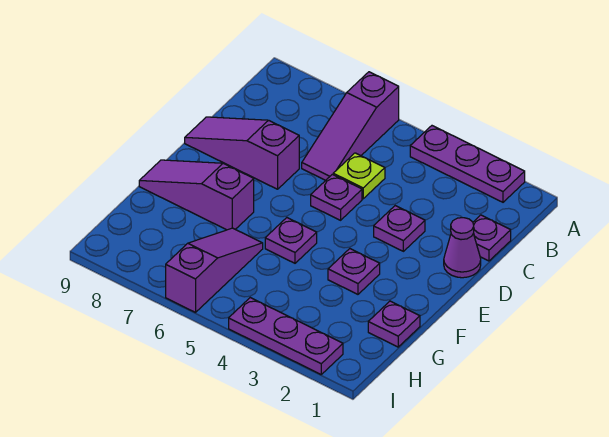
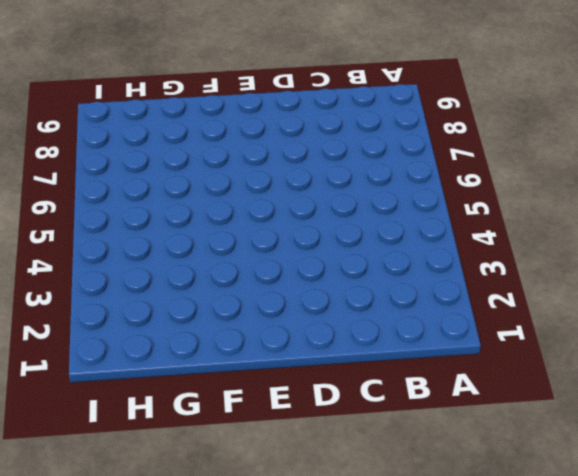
none -> purple 1x3 plate [410,126,525,202]
none -> purple 1x3 slope [302,72,399,180]
none -> purple 1x1 plate [473,215,511,261]

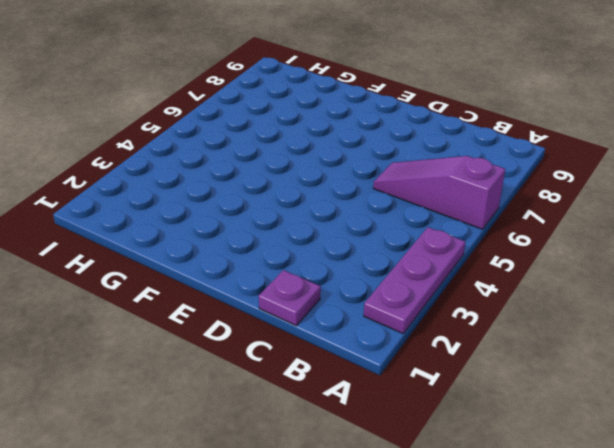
none -> lime 1x1 plate [333,153,385,199]
none -> purple 1x1 cone [444,218,481,278]
none -> purple 1x1 plate [374,206,425,251]

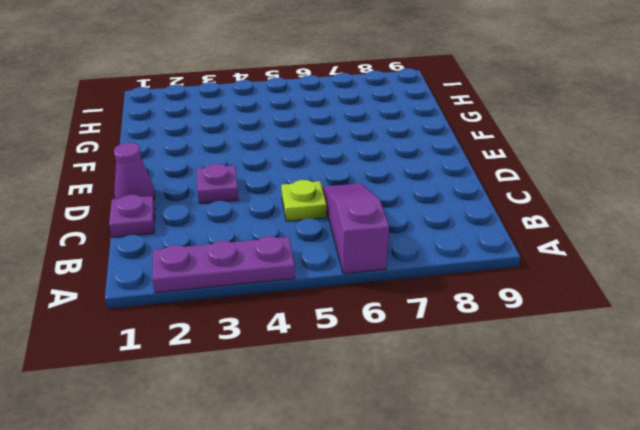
none -> purple 1x1 plate [311,174,362,220]
none -> purple 1x3 slope [185,117,299,189]
none -> purple 1x1 plate [328,249,380,294]

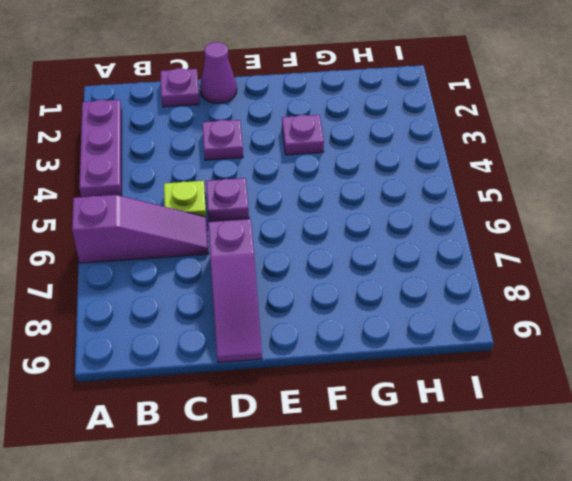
none -> purple 1x1 plate [265,218,317,263]
none -> purple 1x3 slope [139,160,254,230]
none -> purple 1x1 plate [368,301,420,347]

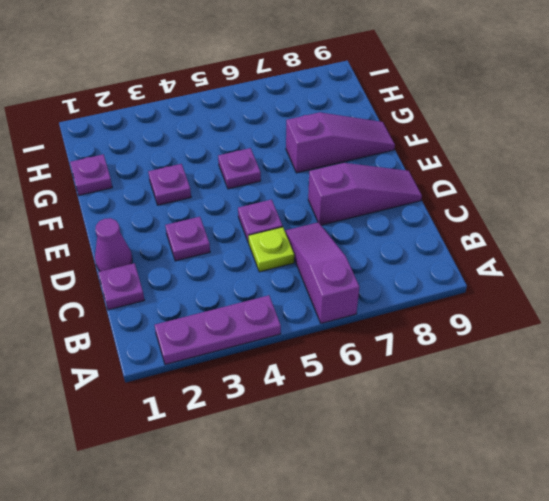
none -> purple 1x3 slope [166,228,263,312]
none -> purple 1x3 plate [229,298,343,374]

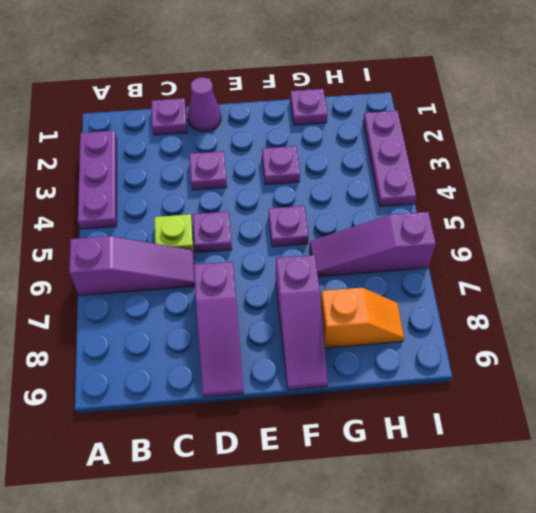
orange 1x2 slope [321,288,404,348] -> none

